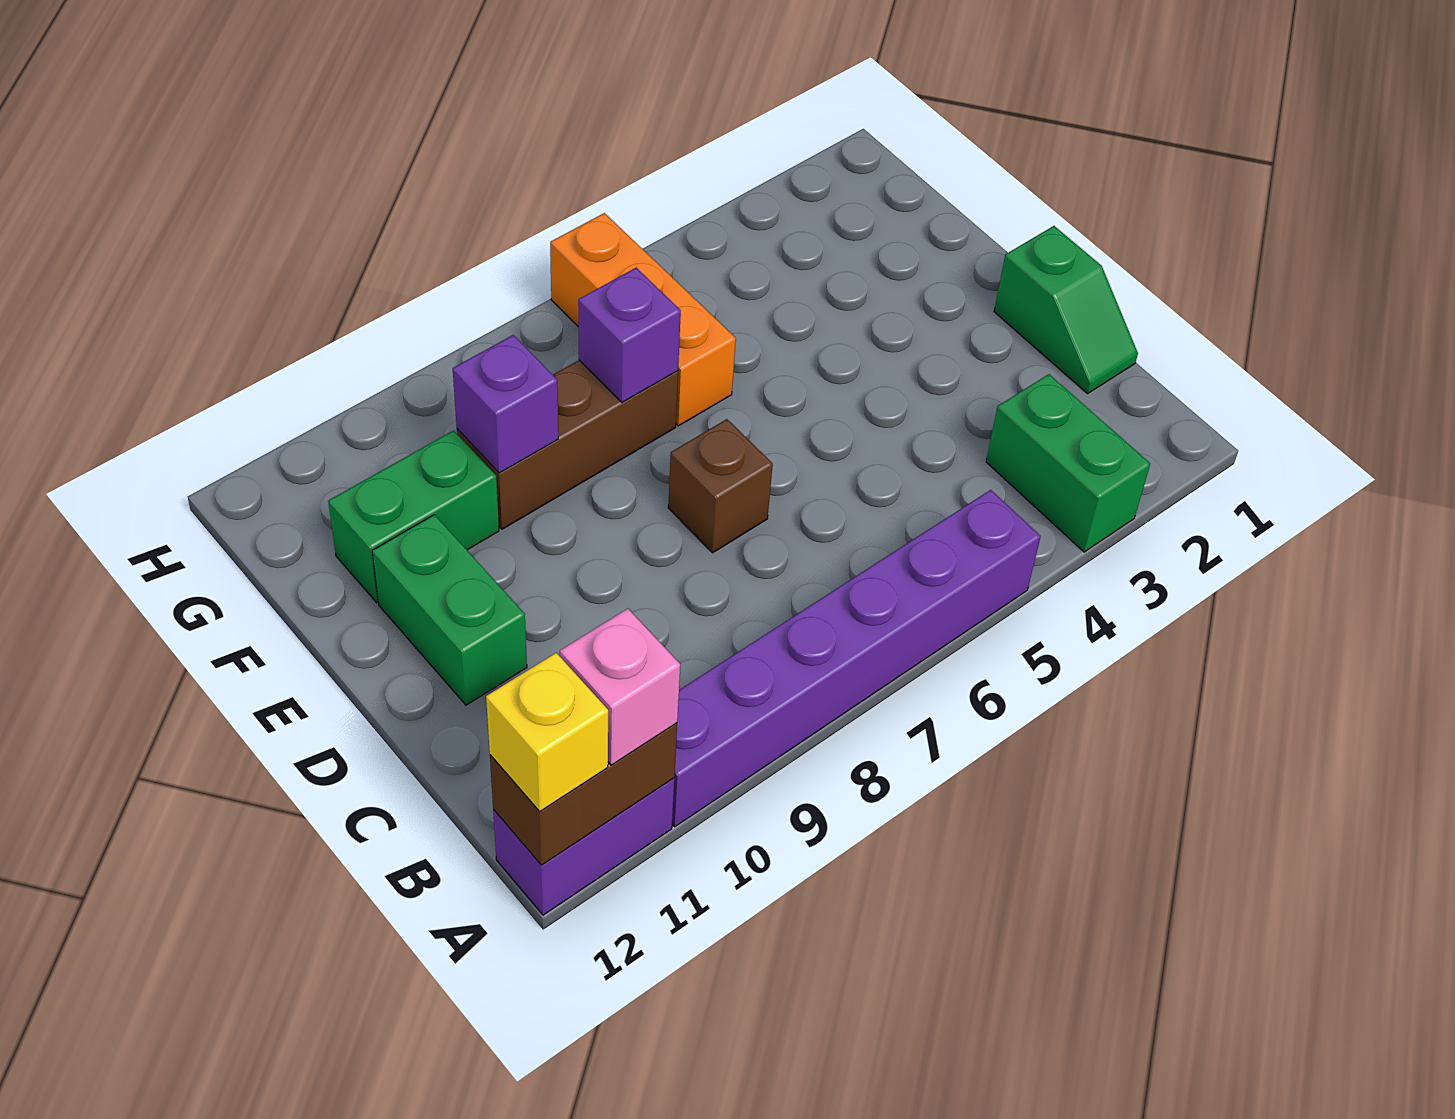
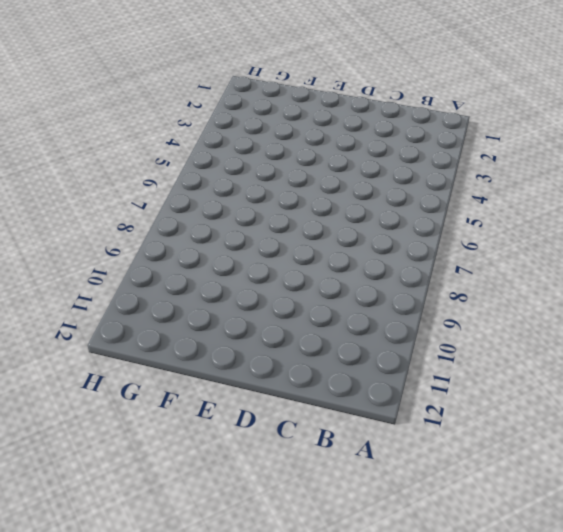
none -> green 1x2 brick [986,374,1150,552]
none -> purple 1x6 brick [672,490,1041,827]
none -> purple 1x2 brick [493,778,674,915]

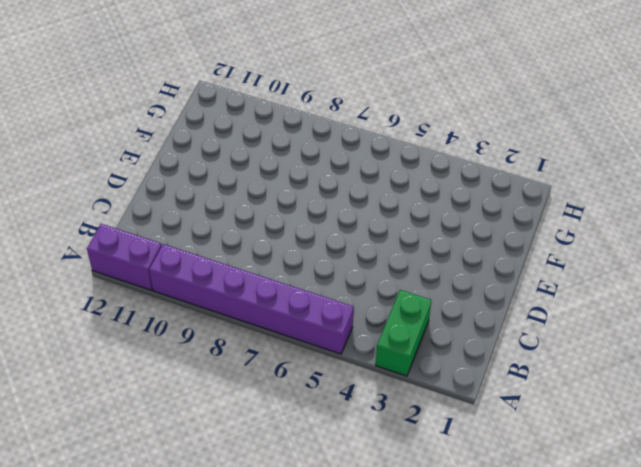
none -> green 1x2 slope [994,226,1138,394]
none -> brown 1x1 brick [668,419,773,553]
none -> green 1x2 brick [372,515,527,705]

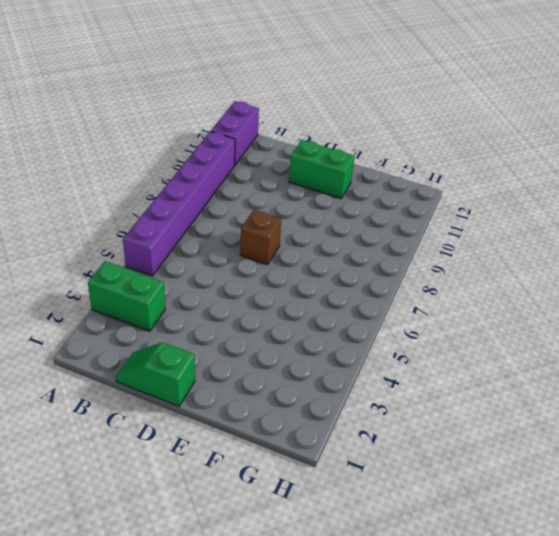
none -> orange 1x3 brick [550,213,736,426]
none -> brown 1x3 brick [457,360,678,529]
none -> green 1x2 brick [328,430,499,603]

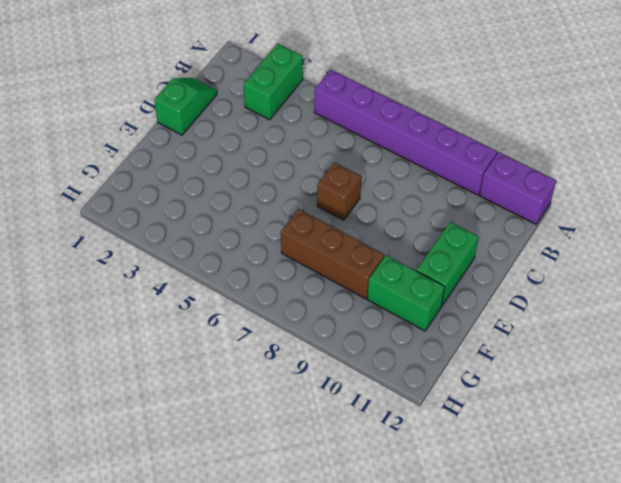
none -> orange 1x3 brick [550,213,736,426]
none -> brown 1x2 brick [490,723,677,865]
none -> purple 1x1 brick [578,268,681,402]

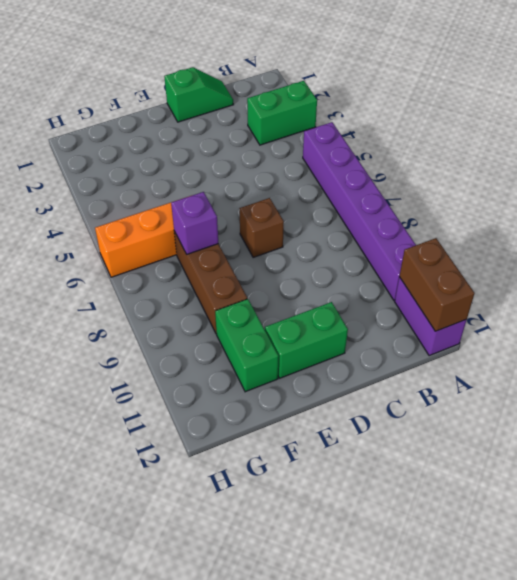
none -> purple 1x1 brick [453,335,558,473]
none -> pink 1x1 brick [560,609,680,765]
none -> yellow 1x1 brick [486,653,608,812]

